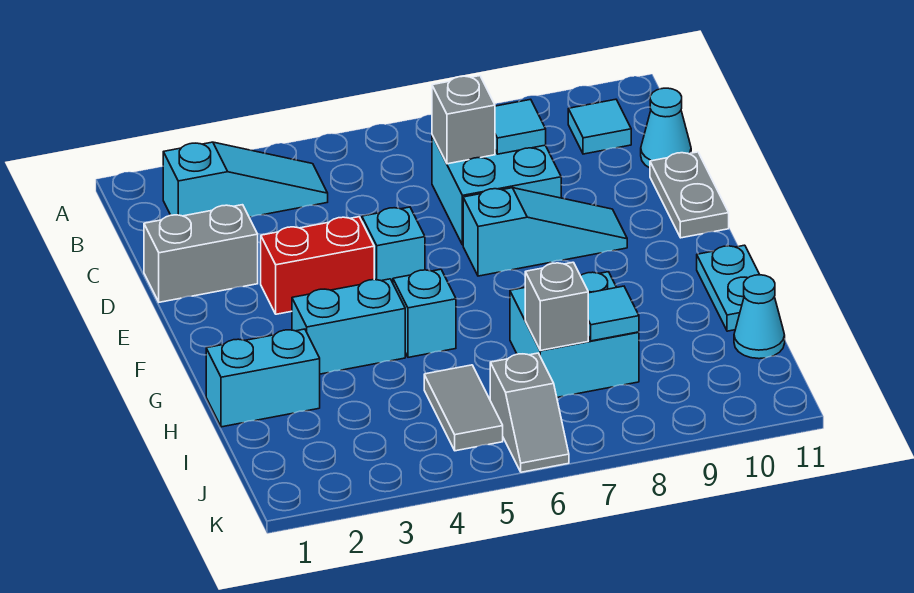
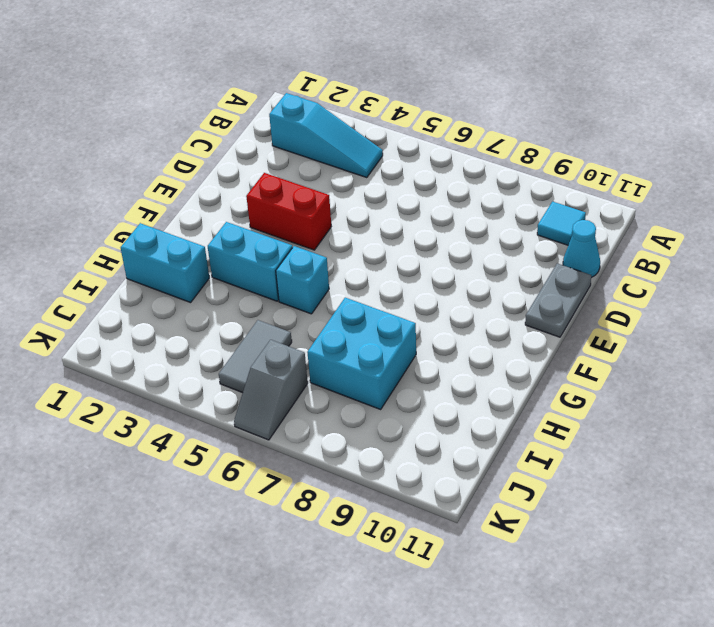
none -> cyan 2x2 brick [432,135,561,245]
none -> grey 1x2 brick [144,205,258,302]
none -> cyan 1x1 brick [362,207,425,283]

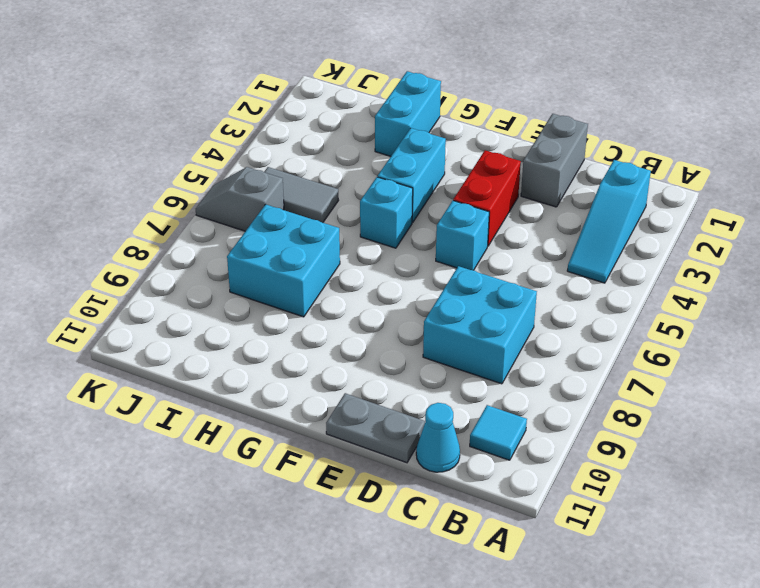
none -> cyan 1x3 slope [463,188,627,276]
none -> cyan 1x2 plate [697,245,760,331]
none -> cyan 1x1 cone [734,275,785,359]

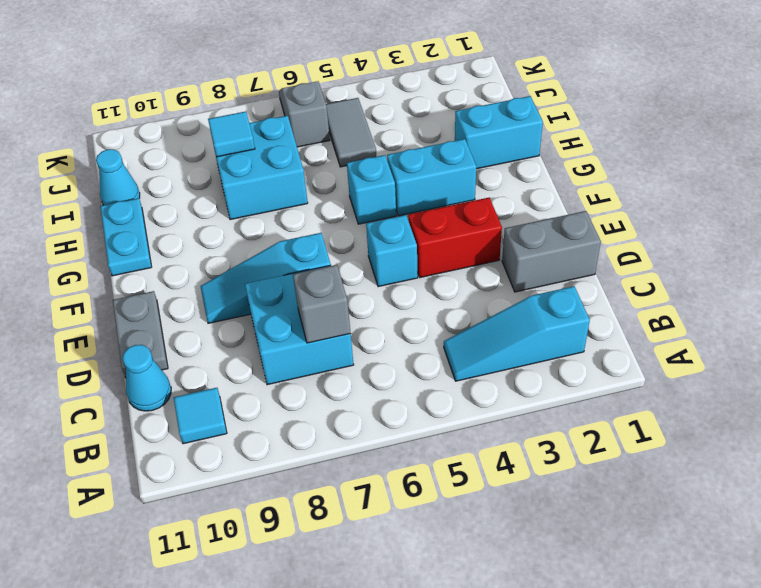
none -> cyan 1x1 tile [495,99,546,154]
none -> grey 1x1 brick [525,262,588,350]

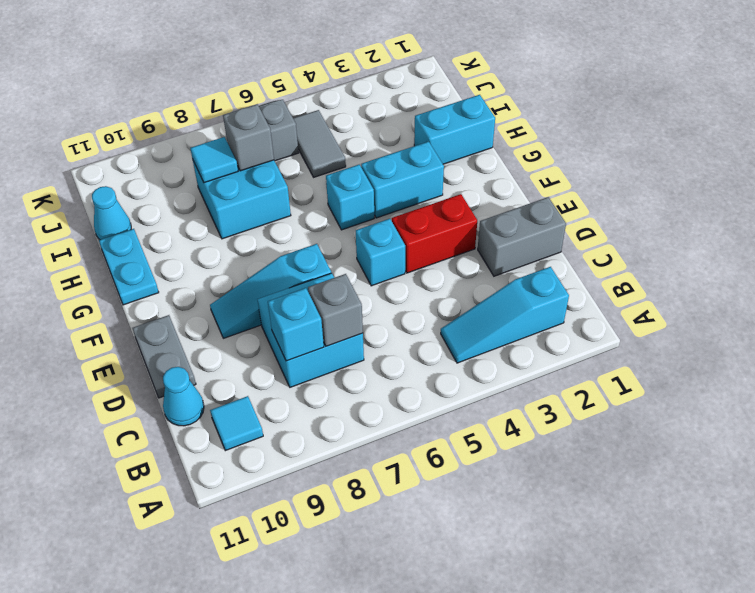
cyan 1x1 brick [268,288,324,361] -> cyan 1x1 tile [495,99,546,154]

